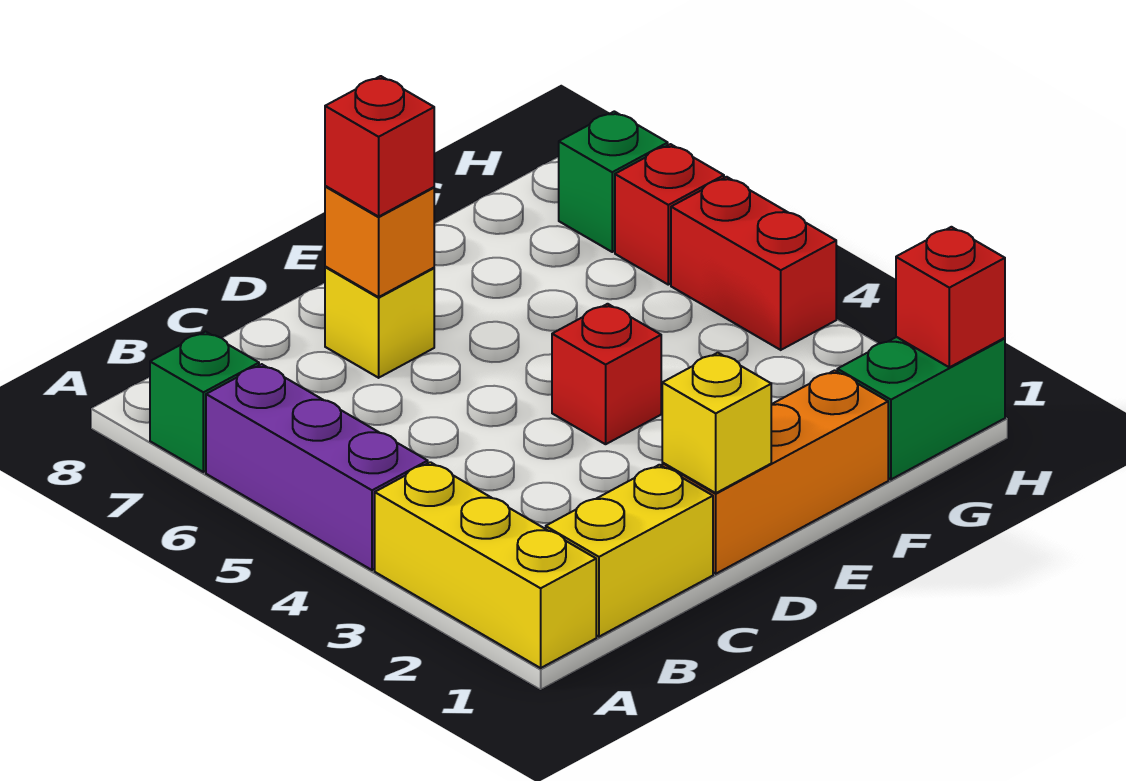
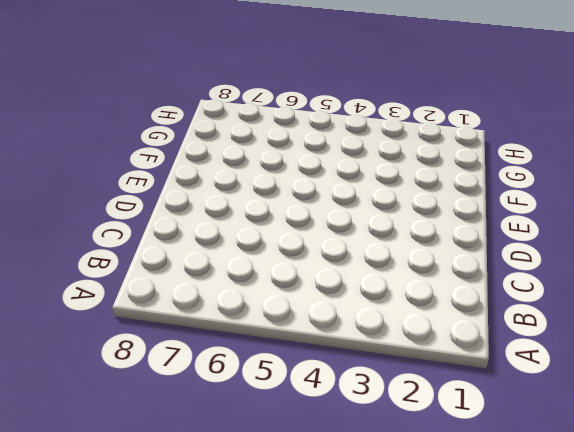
none -> yellow 1x3 brick [375,462,596,668]
none -> purple 1x3 brick [206,364,428,570]
none -> green 1x1 brick [150,332,259,472]

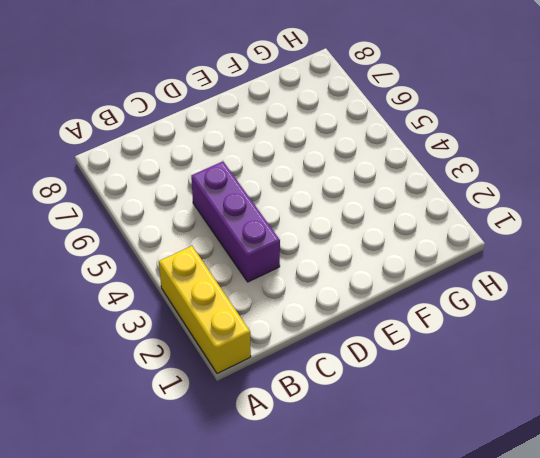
purple 1x3 brick [191,161,280,282] -> purple 1x3 brick moved to [206,364,428,570]
none -> green 1x1 brick [150,332,259,472]
none -> yellow 1x2 brick [546,465,713,637]
none -> orange 1x3 brick [662,370,888,574]

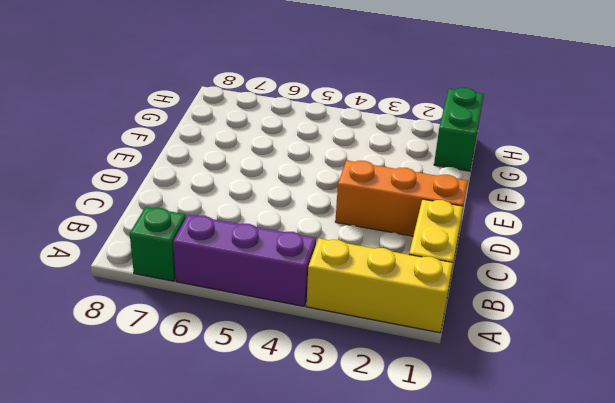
orange 1x3 brick [335,160,468,236] -> orange 1x3 brick turned to [662,370,888,574]
none -> yellow 1x1 brick [325,267,434,378]
none -> red 1x1 brick [552,304,661,444]
none -> red 1x2 brick [671,177,836,350]

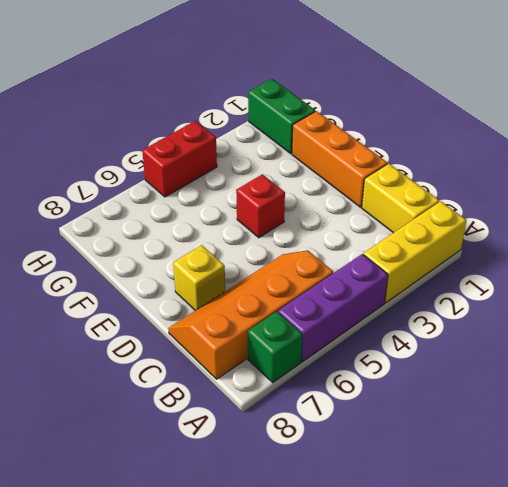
orange 2x4 slope [168,250,333,379] -> none
none -> red 1x1 brick [615,144,724,285]
none -> green 1x1 brick [559,111,668,252]
none -> yellow 1x1 brick [662,353,771,493]

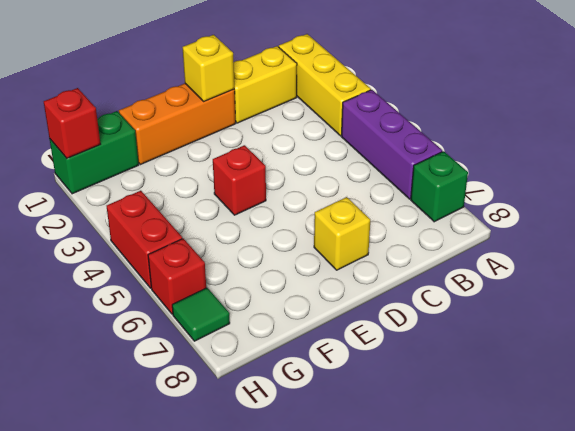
green 1x1 tile [172,288,230,341] -> green 1x1 brick [559,111,668,252]
none -> orange 1x1 brick [325,186,434,297]
none -> red 1x1 brick [325,76,434,216]

